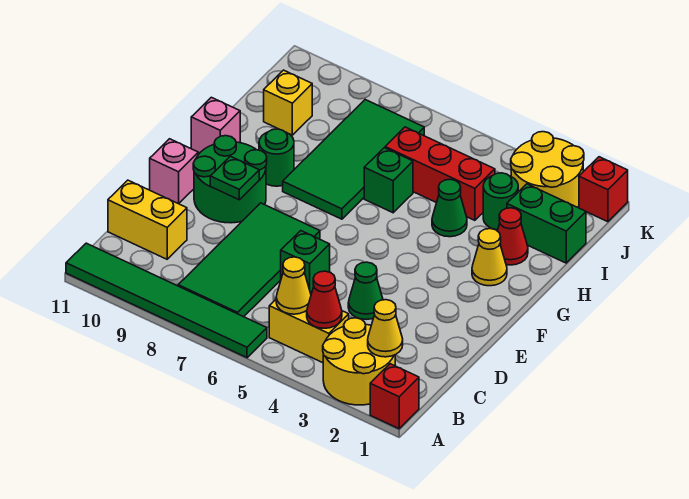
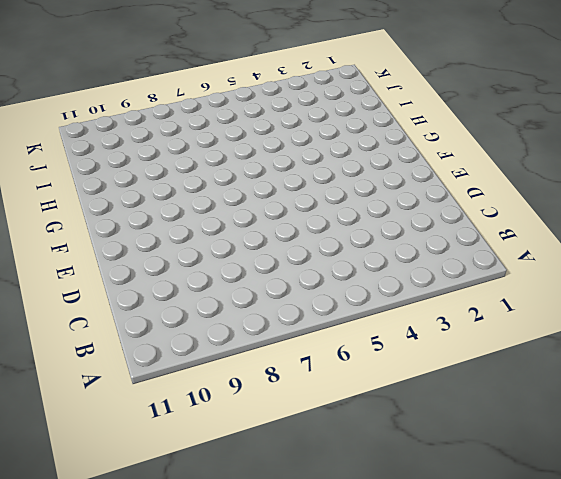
none -> red 1x1 brick [370,364,419,429]
none -> yellow 2x2 round brick [323,318,395,405]
none -> green 1x6 tile [66,243,267,358]

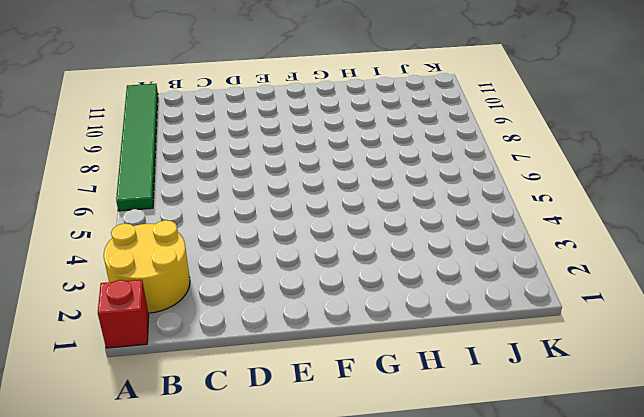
none -> yellow 1x2 brick [269,300,349,363]
none -> green 2x4 tile [178,203,320,317]
none -> yellow 1x2 brick [108,180,187,259]

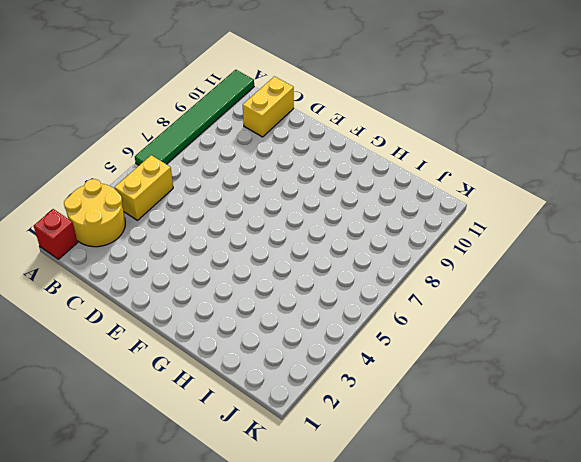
none -> green 2x4 tile [178,203,320,317]
none -> green 1x1 cone [348,262,383,319]
none -> green 1x1 brick [281,231,330,294]

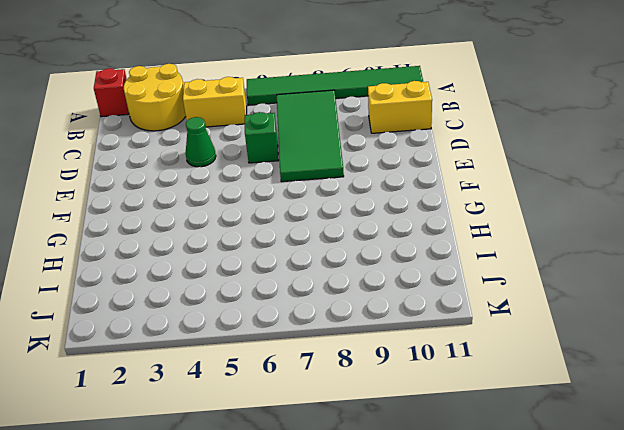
none -> green 2x2 round brick [193,136,267,223]
none -> pink 1x1 brick [150,139,198,204]
none -> yellow 1x1 cone [472,229,507,286]

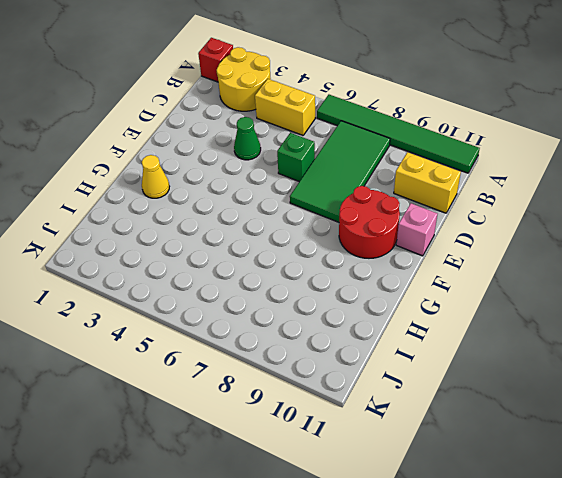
red 2x2 round brick [339,186,400,258] -> green 2x2 round brick [193,136,267,223]
none -> green 2x4 tile [283,100,424,219]
none -> green 1x1 round brick [259,129,294,186]
none -> pink 1x1 brick [191,97,240,153]

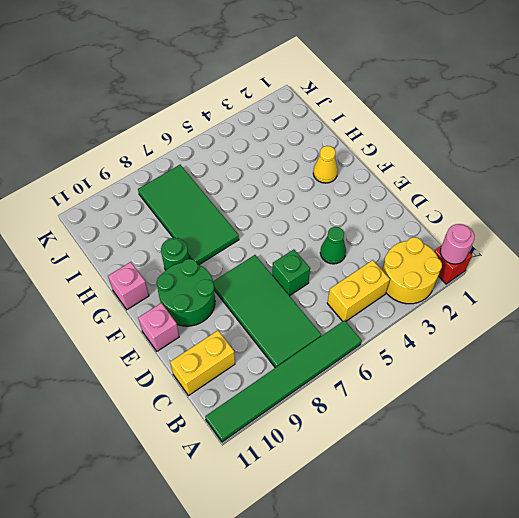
pink 1x1 round brick [440,224,474,264] -> none
none -> red 1x1 cone [498,208,528,265]
none -> green 1x1 cone [432,179,467,237]
none -> green 1x1 brick [364,148,413,213]

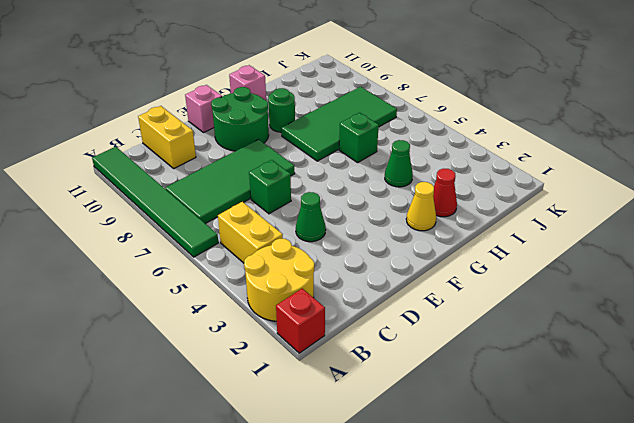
none -> green 1x2 brick [507,184,586,263]
none -> green 1x1 round brick [483,173,518,230]
none -> red 1x3 brick [385,127,495,220]

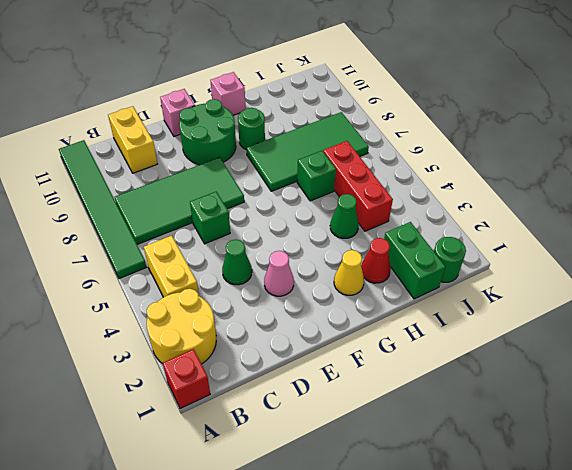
pink 1x1 cone [264,251,294,296] -> none
green 1x1 round brick [434,237,466,282] -> green 1x1 round brick moved to [483,173,518,230]
none -> yellow 1x1 brick [264,70,312,135]
none -> yellow 2x2 round brick [511,132,584,207]
none -> red 1x1 brick [579,157,628,222]

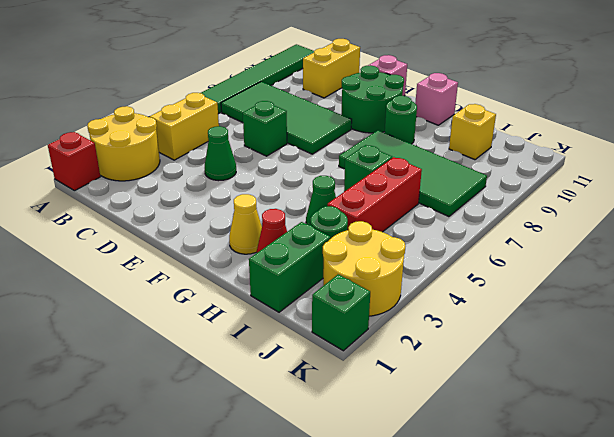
green 1x1 brick [312,274,370,351] -> red 1x1 brick [579,157,628,222]
none -> yellow 1x1 cone [368,300,403,357]
none -> red 1x1 cone [307,271,342,328]
none -> yellow 1x1 cone [276,257,311,314]

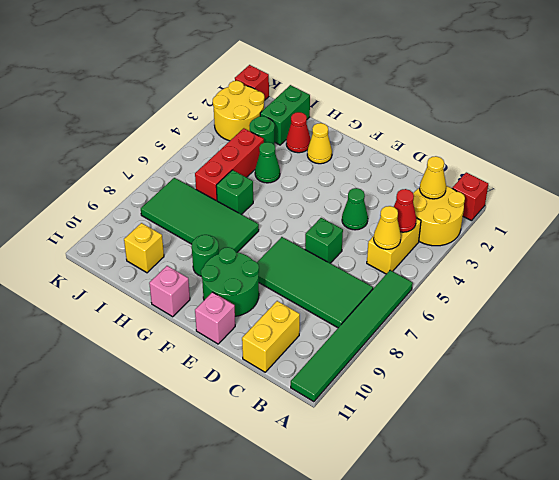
none -> green 1x1 plate [210,156,259,200]

